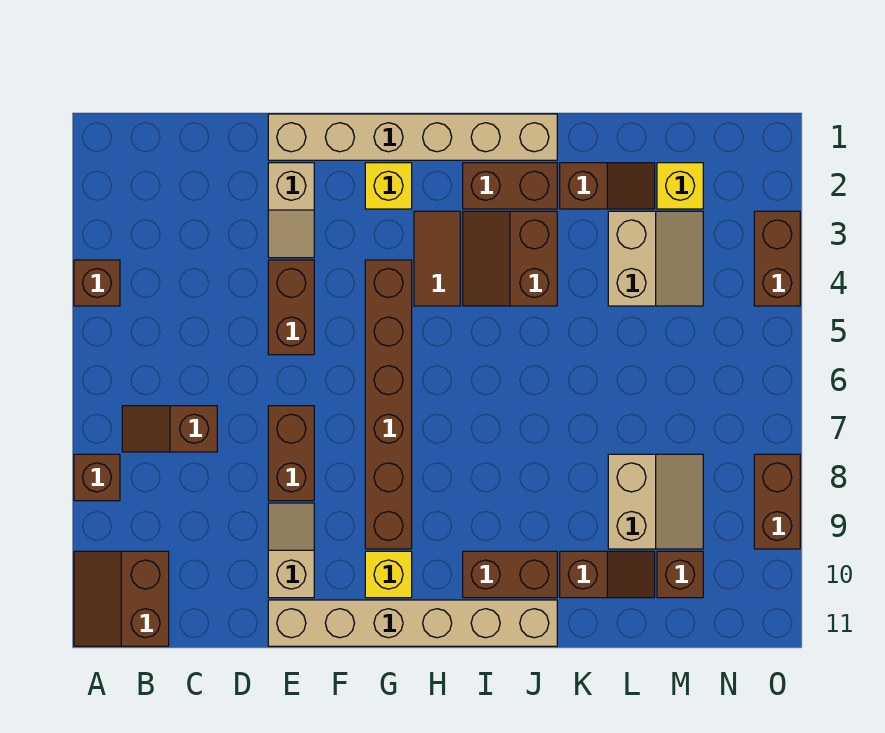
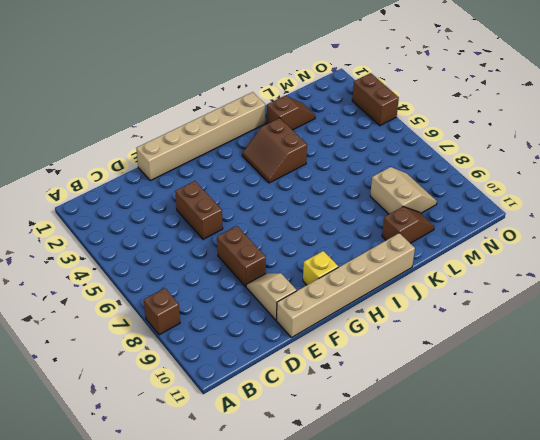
none -> brown 1x1 brick [74,260,120,306]
none -> brown 2x2 slope [74,551,169,646]
none -> brown 1x2 slope [122,406,217,452]

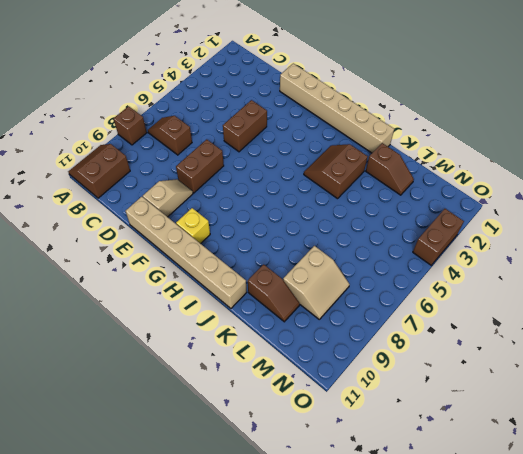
none -> brown 1x1 brick [74,260,120,306]
none -> tan 1x2 slope [268,163,314,258]
none -> yellow 1x1 brick [365,163,412,209]

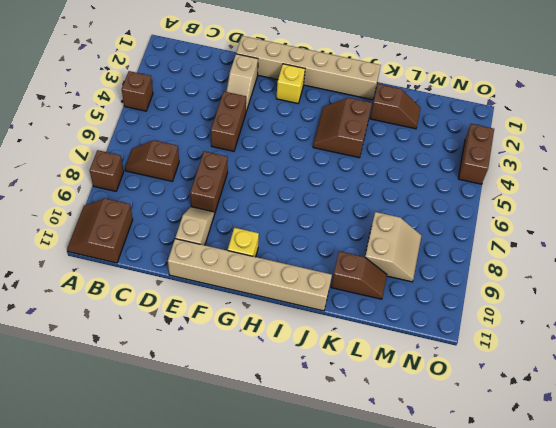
none -> brown 1x6 brick [365,260,412,549]
none -> brown 1x2 tile [414,211,460,306]
none -> brown 1x2 brick [463,163,557,209]

